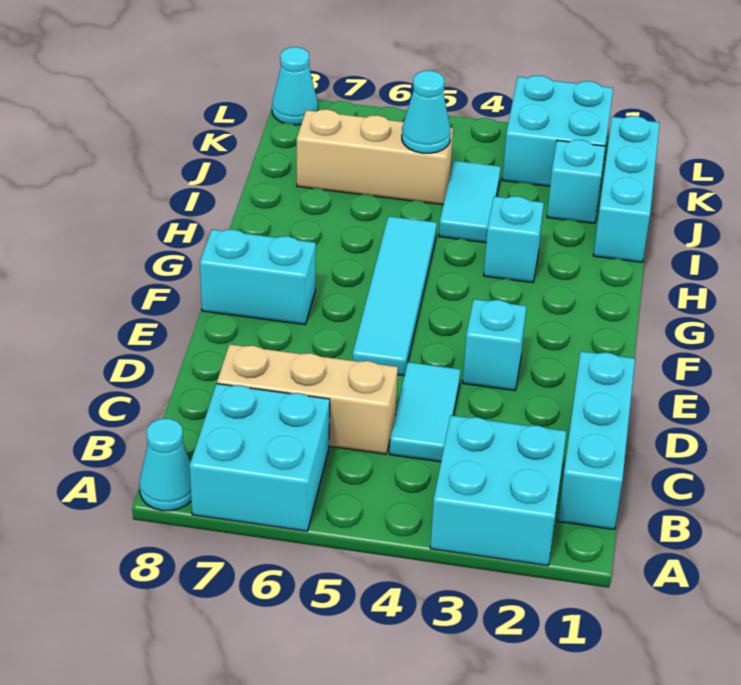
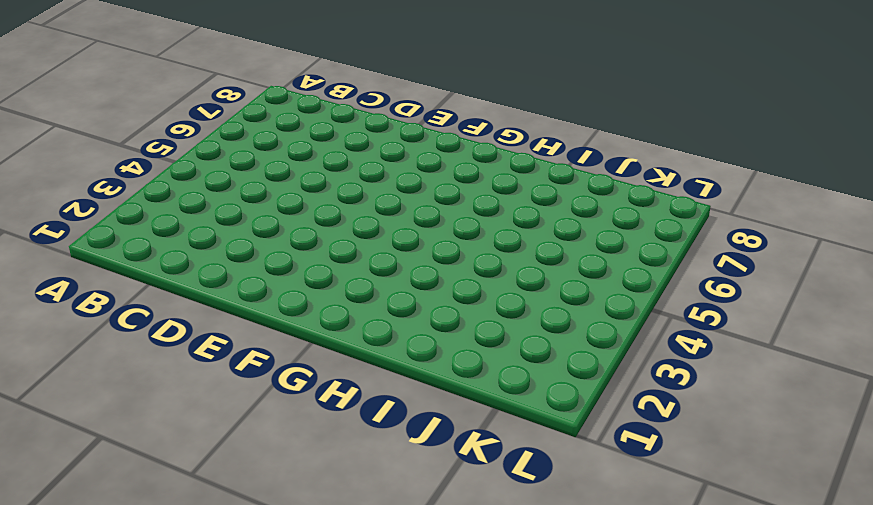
none -> cyan 2x2 brick [430,415,567,566]
none -> cyan 2x2 brick [190,384,330,531]
none -> cyan 1x1 cone [139,419,191,511]

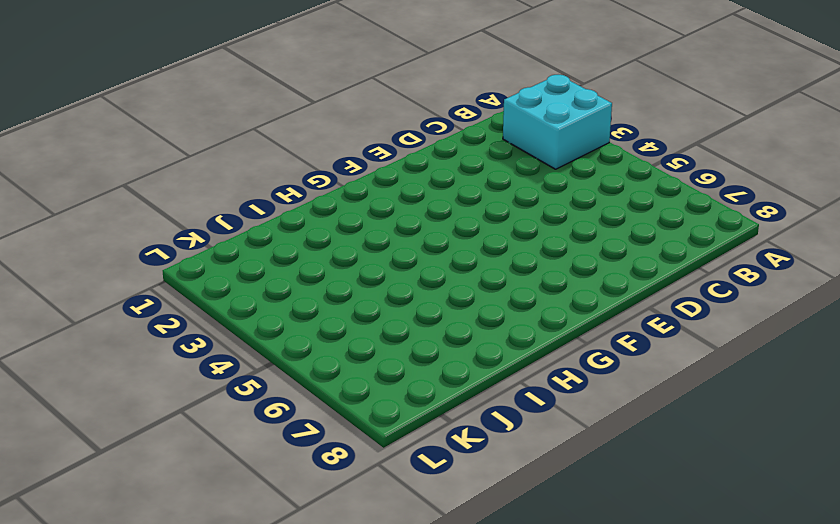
none -> cyan 2x2 brick [190,384,330,531]
none -> cyan 1x1 cone [139,419,191,511]
none -> cyan 1x3 brick [558,351,635,529]

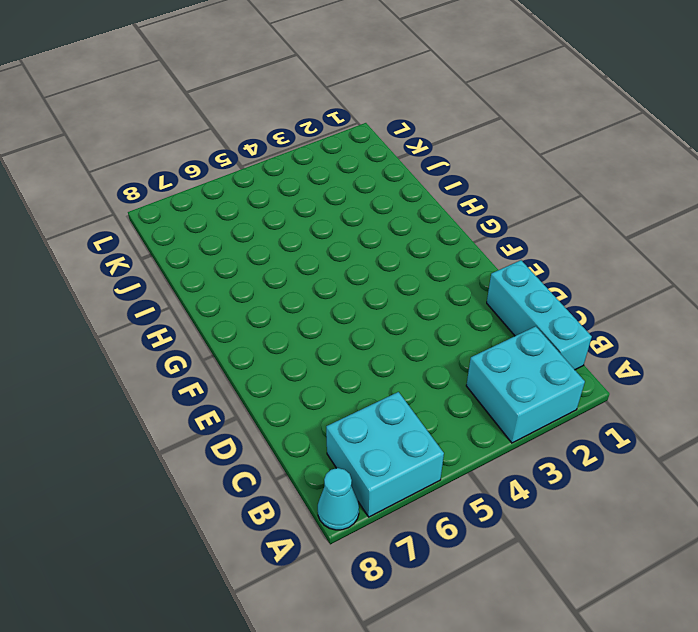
none -> cyan 1x2 tile [390,362,461,462]
none -> tan 1x3 brick [217,344,398,454]
none -> cyan 1x1 brick [463,299,526,391]

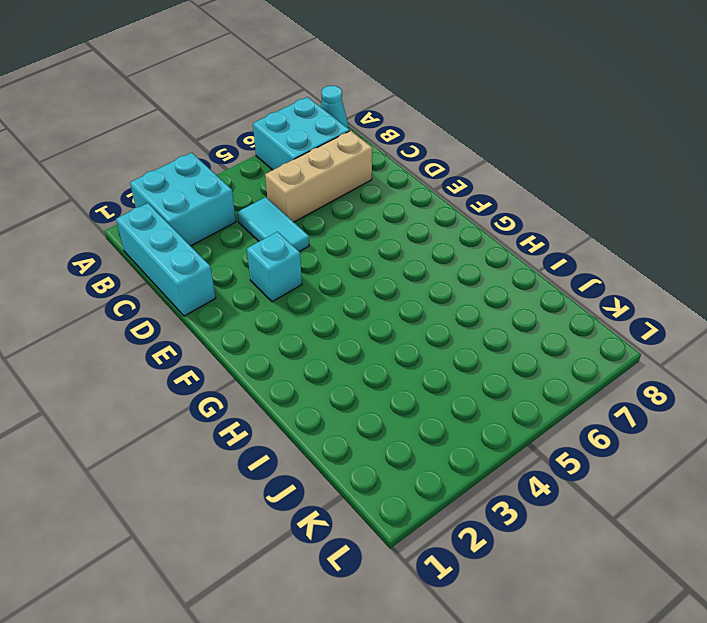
none -> cyan 1x4 tile [353,216,437,376]
none -> cyan 1x2 brick [200,229,316,325]
none -> cyan 1x1 brick [484,196,544,282]

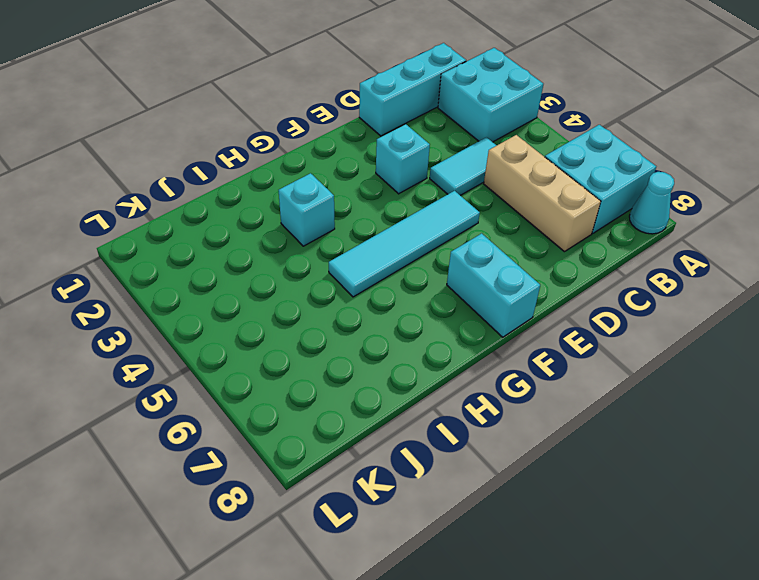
none -> cyan 1x3 brick [593,116,660,262]
none -> cyan 1x2 tile [439,161,501,243]
none -> cyan 1x1 brick [547,140,605,224]

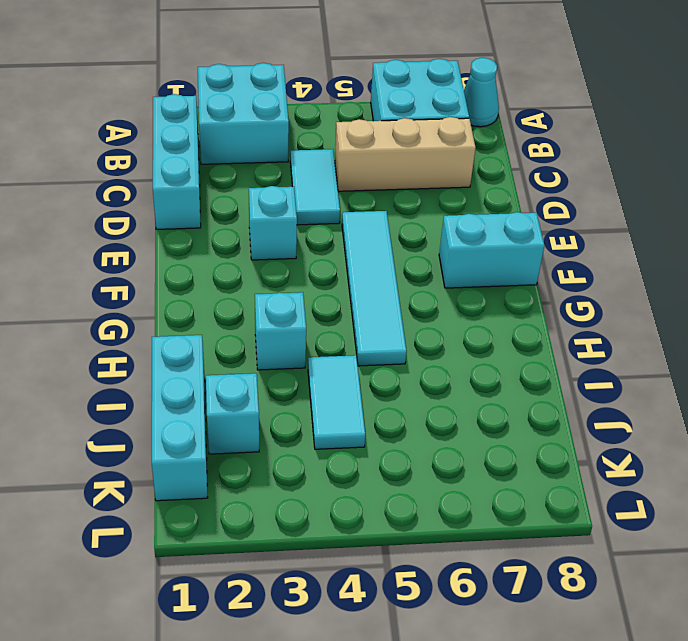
none -> tan 1x3 brick [297,109,453,205]
none -> cyan 2x2 brick [502,76,613,186]
none -> cyan 1x1 cone [272,47,318,125]

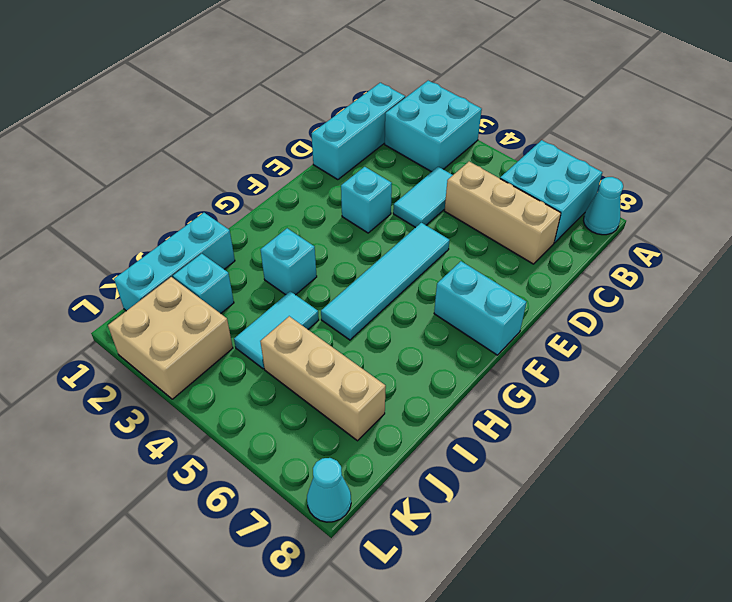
tan 2x2 brick [108,277,233,399] -> cyan 2x2 brick [502,76,613,186]
none -> cyan 1x1 cone [402,71,450,153]

